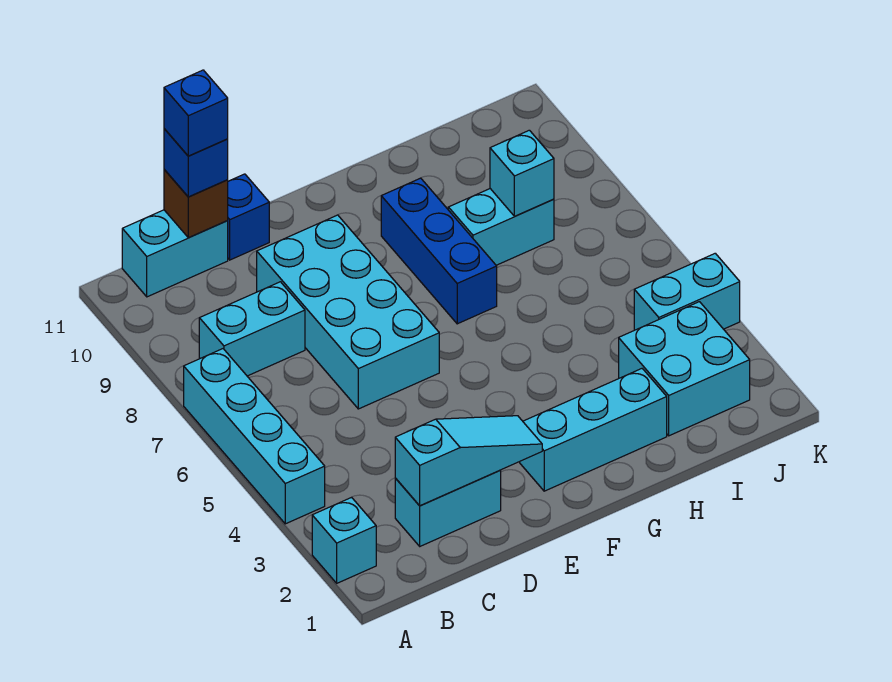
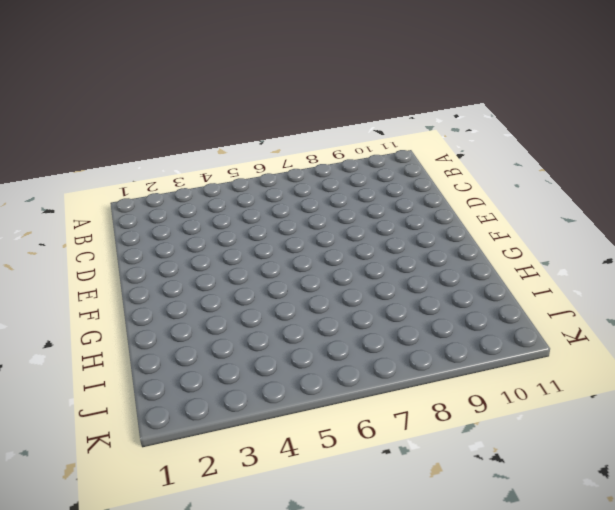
none -> cyan 1x1 brick [312,497,376,583]
none -> cyan 1x4 brick [184,349,325,524]
none -> cyan 1x2 brick [199,282,305,376]

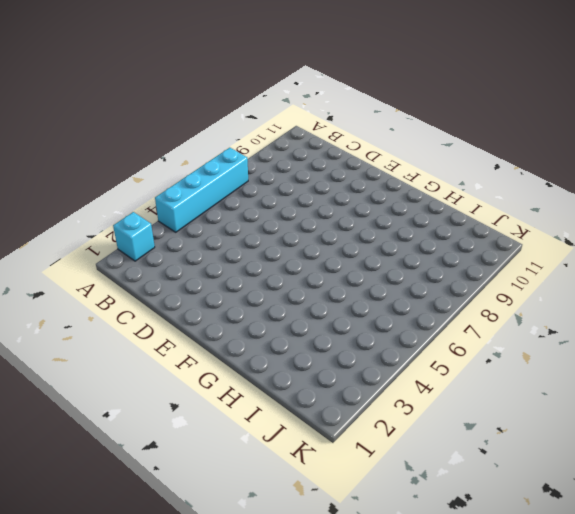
none -> cyan 1x2 brick [199,282,305,376]
none -> cyan 1x2 brick [122,210,228,297]
none -> cyan 1x2 brick [395,470,501,546]

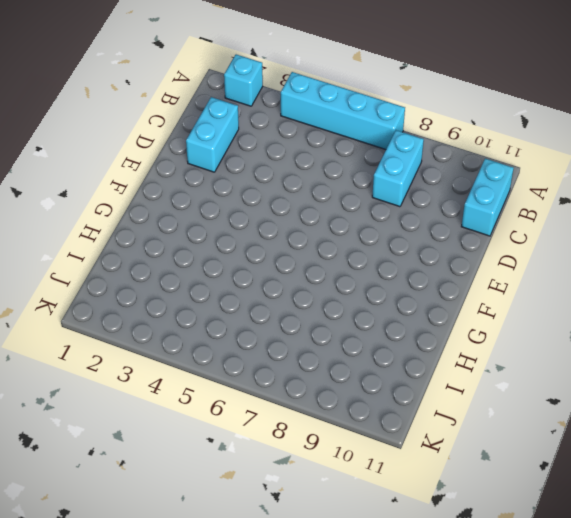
none -> cyan 2x4 brick [257,215,439,409]
none -> blue 1x1 brick [227,174,269,260]
none -> cyan 1x3 brick [520,369,667,491]

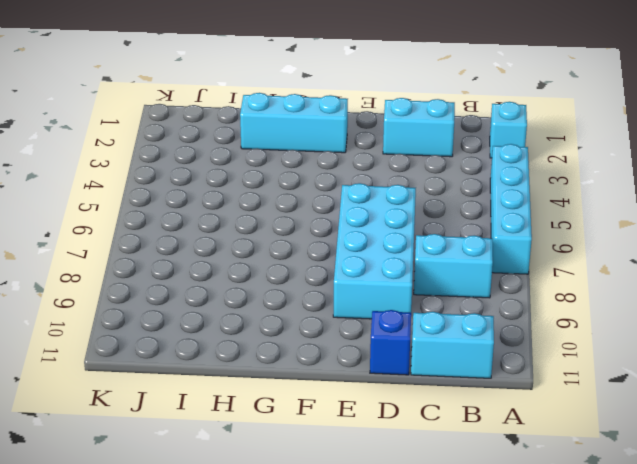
none -> blue 1x3 brick [381,178,497,324]
none -> cyan 1x2 brick [448,189,554,265]
none -> cyan 2x2 brick [619,302,750,436]

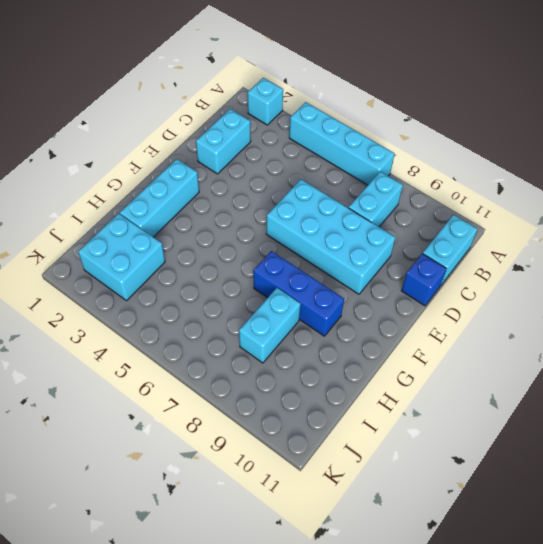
none -> cyan 1x2 brick [634,253,740,330]
none -> cyan 1x3 slope [395,416,542,506]
none -> brown 1x1 brick [164,169,228,238]

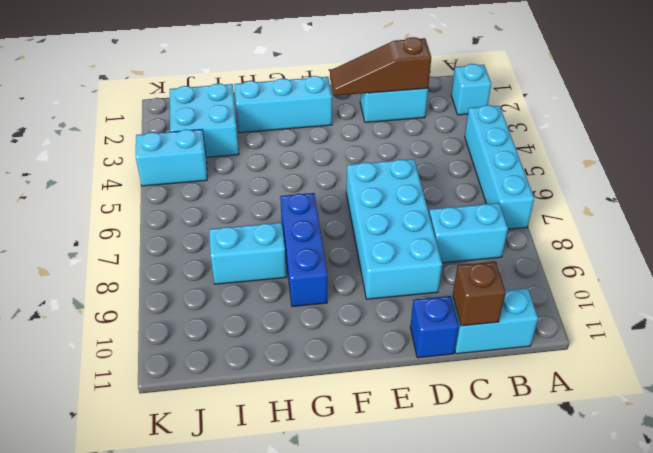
brown 1x3 slope [330,37,431,96] -> cyan 1x3 slope [395,416,542,506]
none -> cyan 1x1 brick [490,130,554,216]
none -> blue 1x1 brick [164,129,228,197]
none -> blue 1x1 brick [164,70,228,156]

